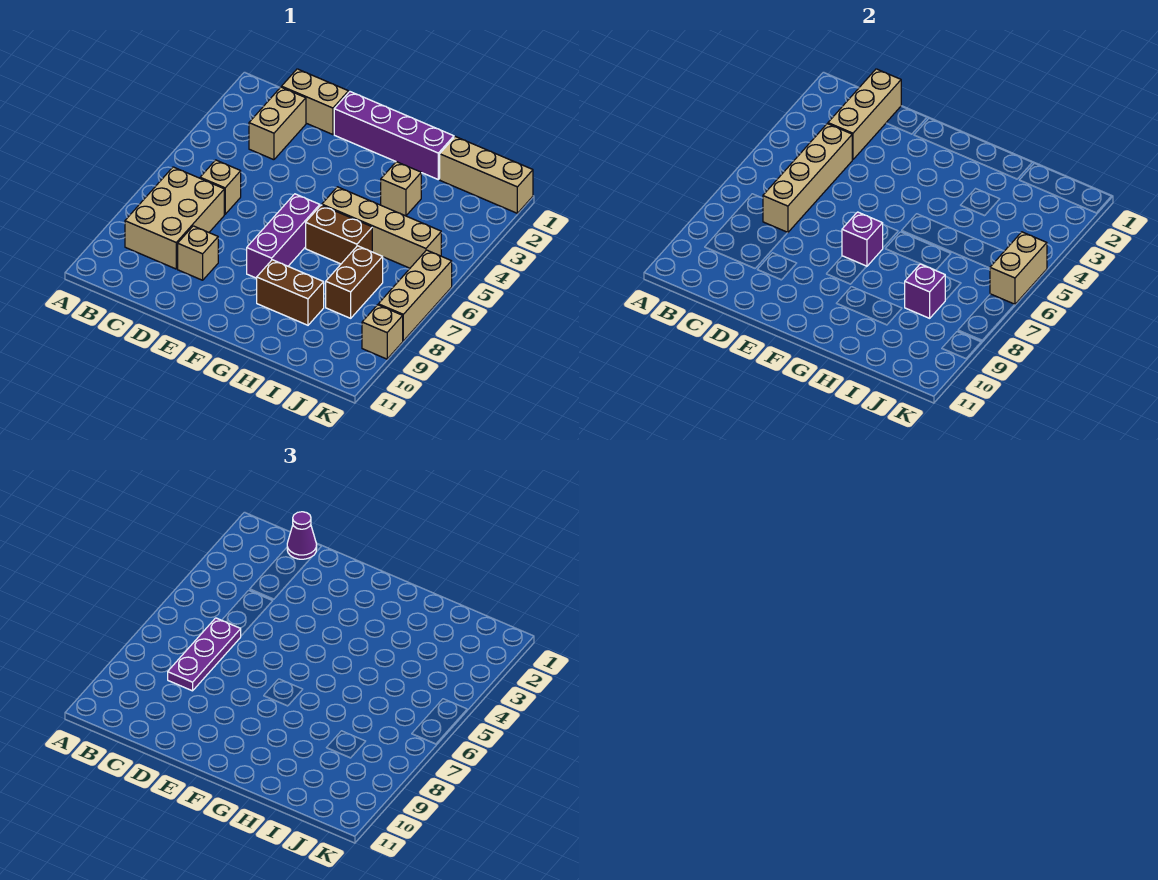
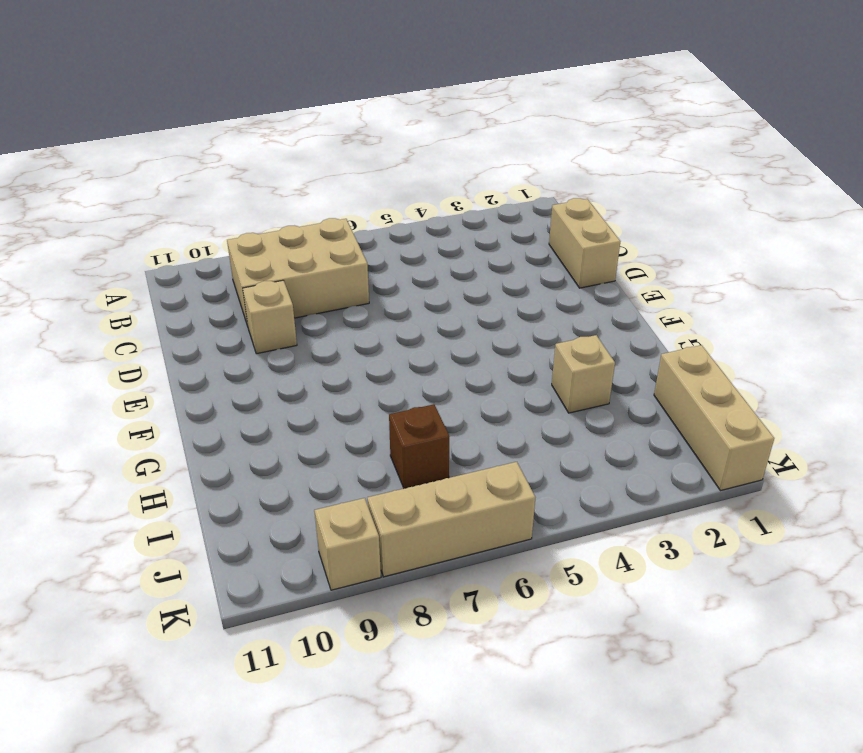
brown 1x1 brick [389,404,450,488] -> brown 1x2 brick [326,246,383,318]
none -> tan 1x2 brick [249,87,306,160]
none -> tan 1x1 brick [200,160,241,214]
none -> purple 1x4 brick [334,92,454,179]

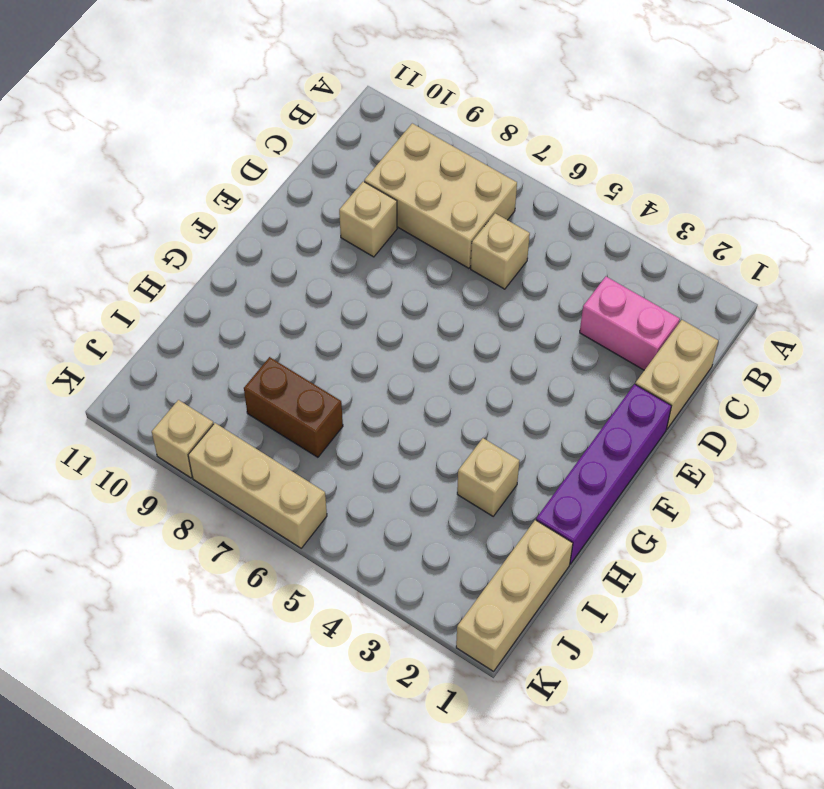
pink 1x2 brick [580,277,680,370] -> tan 1x2 brick [249,87,306,160]
none -> purple 1x3 brick [247,194,320,278]
none -> tan 1x4 brick [322,187,441,268]
none -> brown 1x2 brick [306,205,372,264]

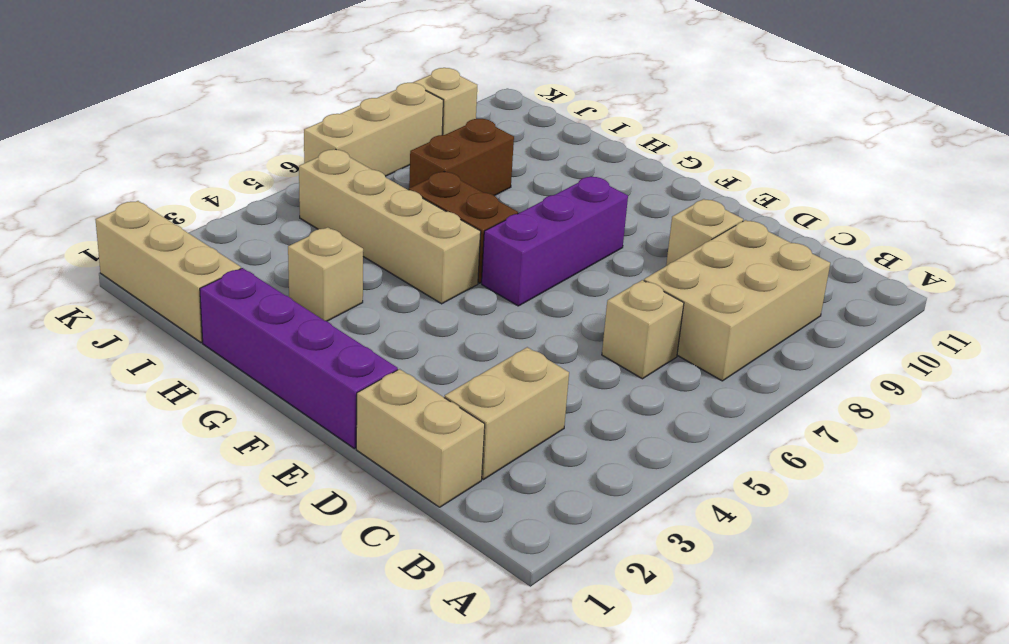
none -> brown 1x2 brick [257,260,324,325]
none -> tan 1x3 brick [828,69,901,160]
none -> tan 1x4 brick [763,124,852,233]

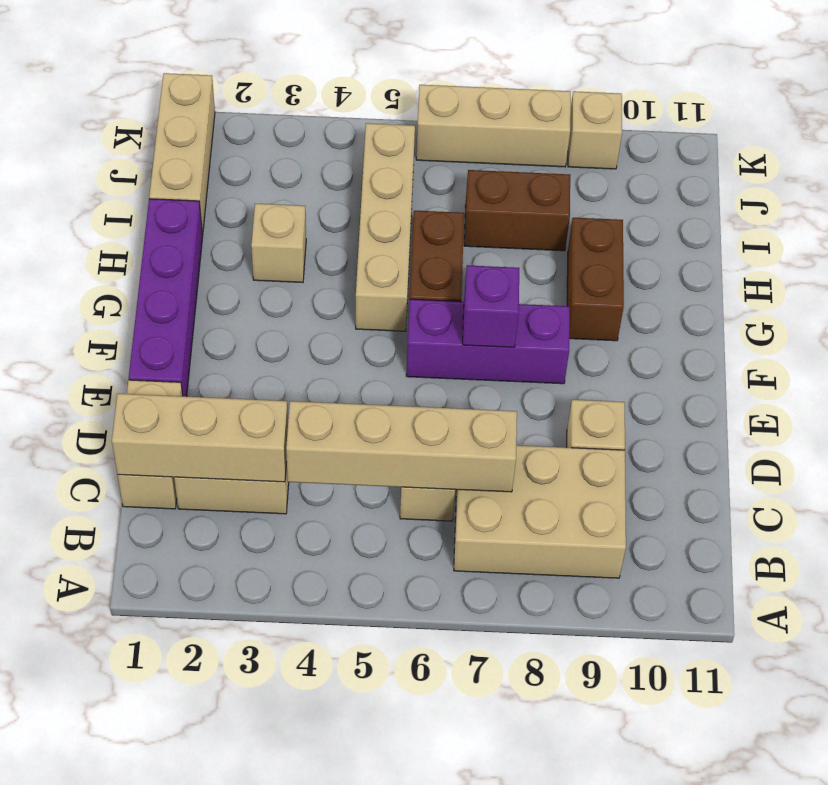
none -> purple 1x1 brick [905,264,945,318]
none -> tan 1x2 brick [990,232,1047,305]
none -> purple 1x1 cone [287,512,317,559]

